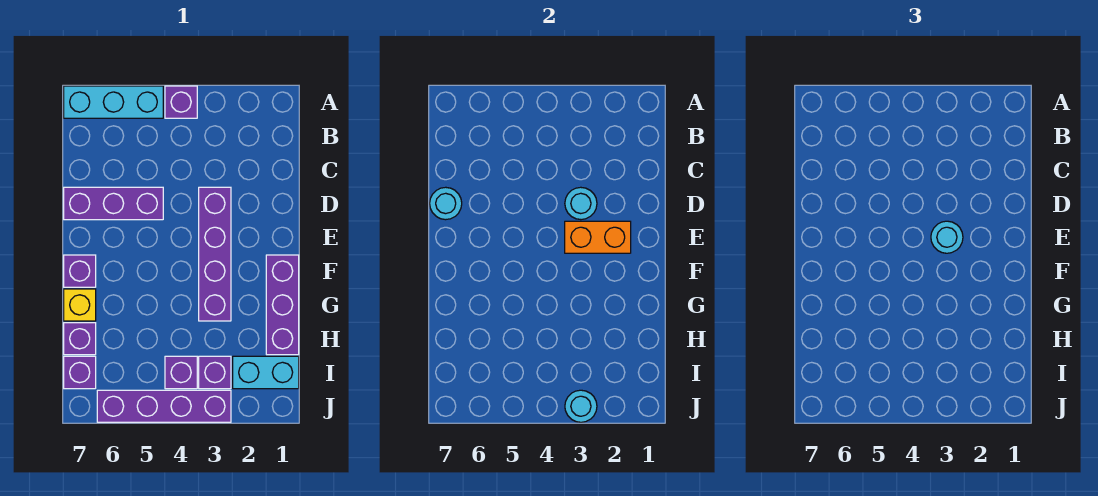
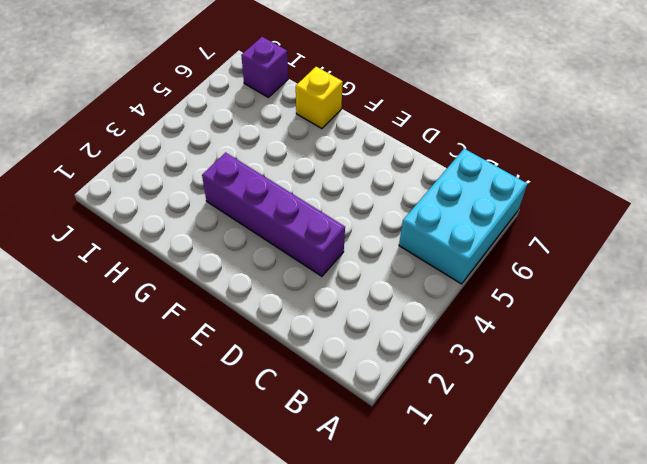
cyan 2x3 brick [399,149,527,284] -> cyan 1x3 brick [64,86,163,118]
none -> purple 1x1 brick [165,86,197,118]
none -> purple 1x3 brick [64,187,163,220]
none -> purple 1x3 brick [266,255,299,355]

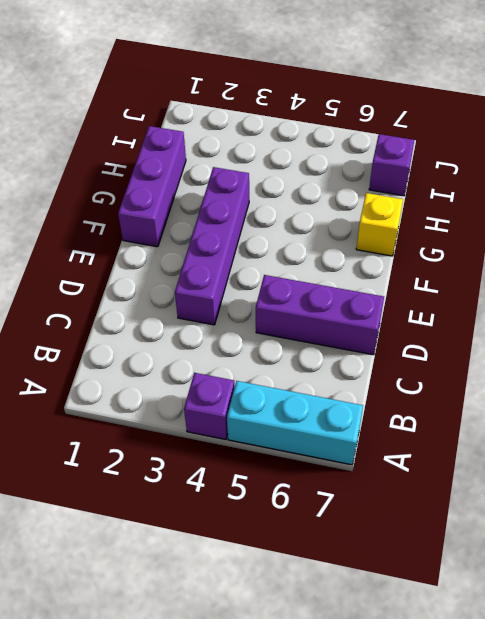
none -> purple 1x1 brick [64,255,96,287]
none -> purple 1x1 brick [64,323,96,355]
none -> cyan 1x2 brick [233,356,299,389]

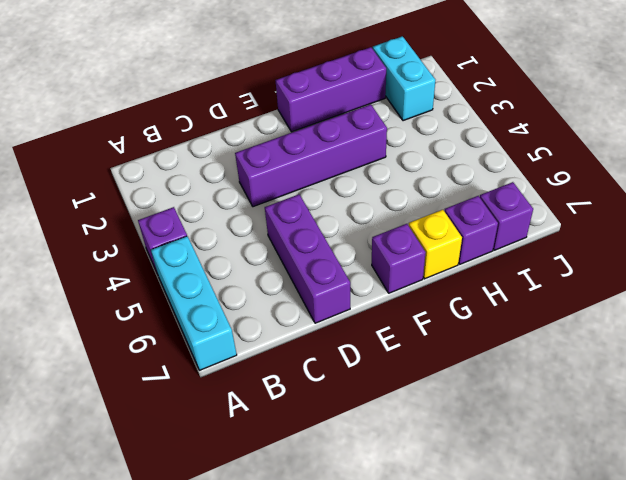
none -> purple 1x1 brick [199,356,231,389]
none -> purple 1x1 brick [165,356,197,389]
none -> purple 1x4 brick [97,390,231,422]

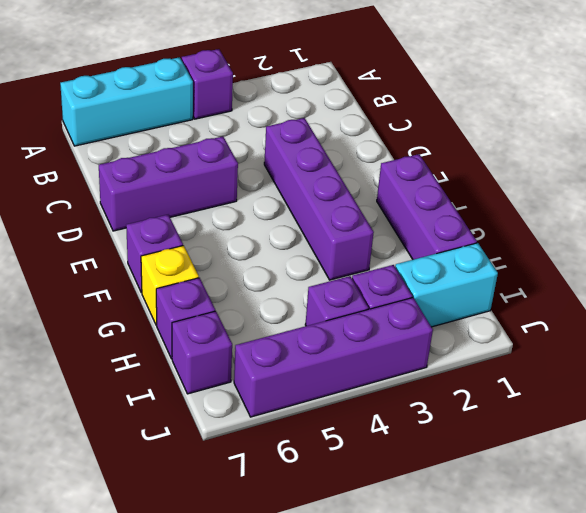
none -> cyan 1x1 round brick [565,187,597,220]
none -> cyan 1x1 round brick [430,187,462,220]
none -> orange 1x2 brick [565,221,631,253]

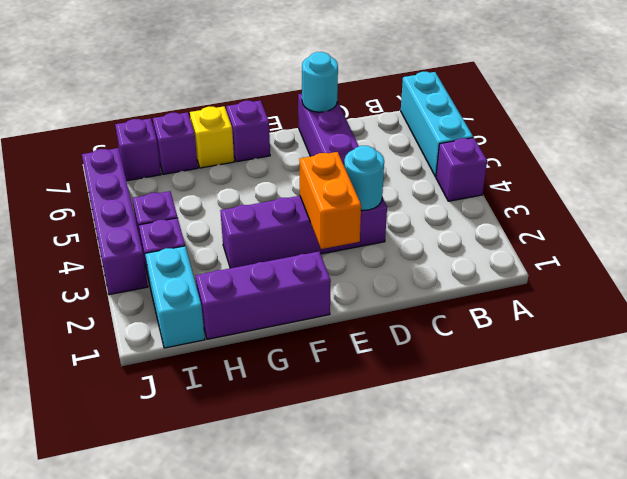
none -> cyan 1x1 round brick [565,390,597,422]
none -> cyan 1x1 round brick [931,221,963,253]

